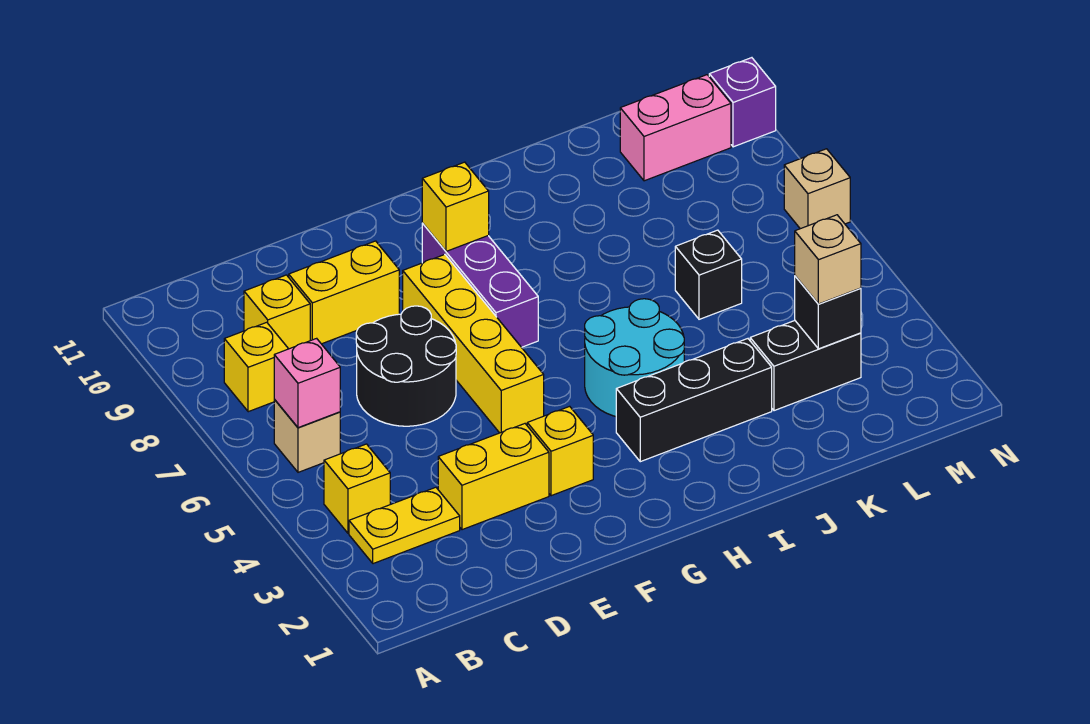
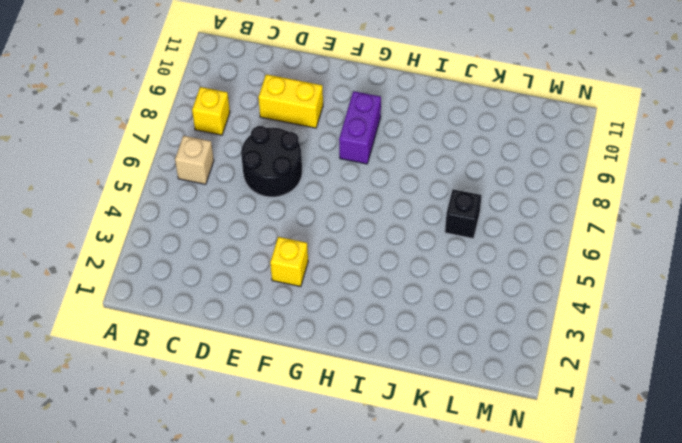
purple 1x2 brick [339,91,381,164] -> purple 1x3 brick [422,223,538,347]
none -> yellow 1x2 plate [349,487,460,564]
none -> yellow 1x1 brick [324,444,390,533]
none -> yellow 1x1 brick [244,275,310,349]

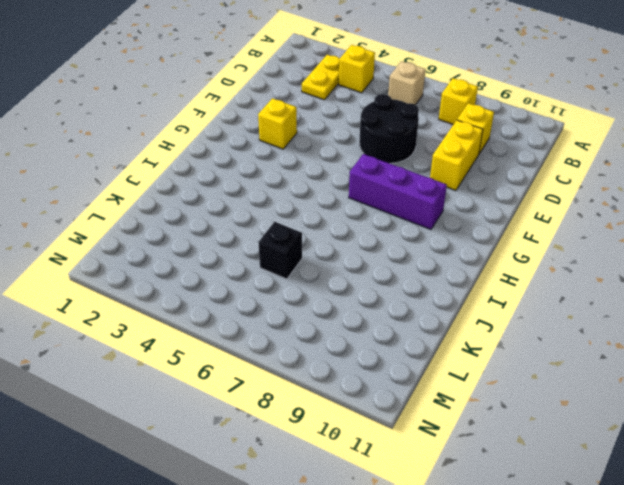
none -> yellow 1x2 brick [438,424,549,530]
none -> yellow 1x4 brick [403,255,544,433]
none -> black 1x3 brick [616,339,772,462]

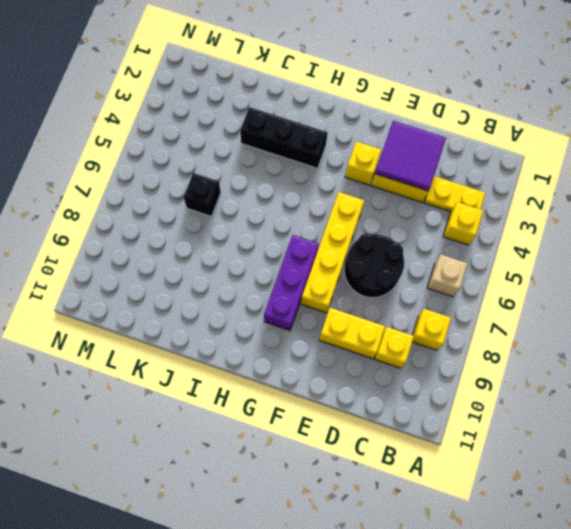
purple 2x2 tile [375,121,446,191] -> none
none -> cyan 2x2 round brick [585,299,684,416]
none -> black 1x2 brick [750,321,861,411]
none -> pink 1x2 brick [620,75,731,181]

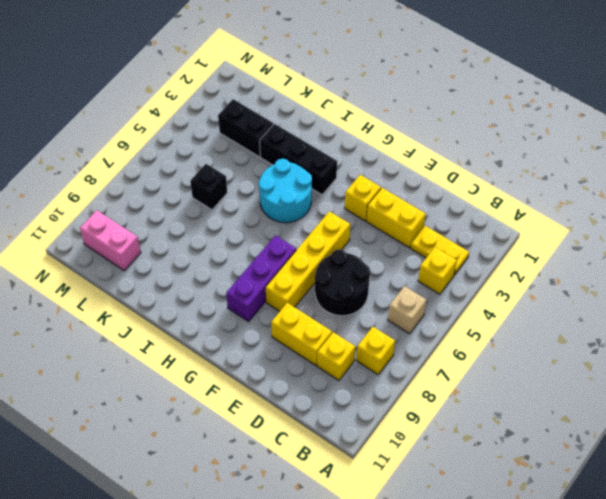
none -> tan 1x1 brick [784,149,850,229]
none -> purple 1x1 brick [709,58,776,147]
none -> pink 1x1 brick [274,338,340,428]

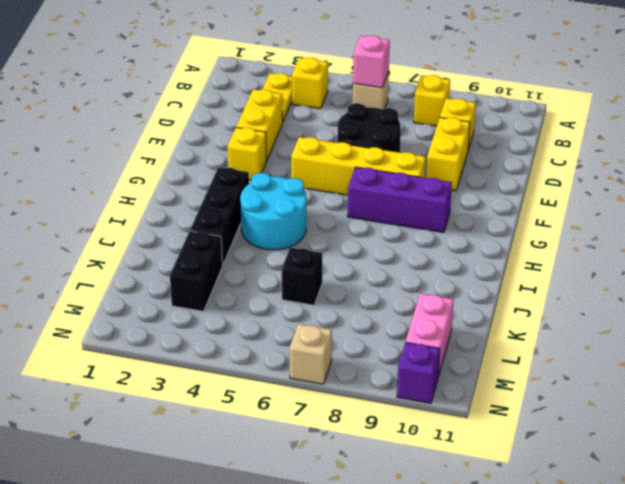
none -> yellow 1x1 brick [422,162,489,251]
none -> black 1x1 brick [795,276,861,349]
none -> tan 1x1 brick [795,215,861,304]

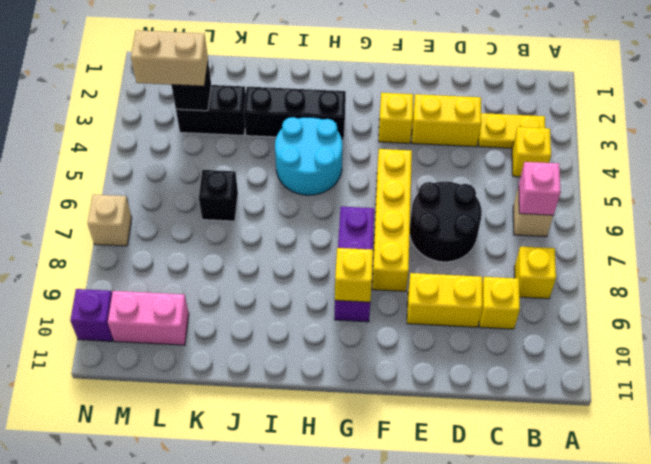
tan 1x2 brick [131,30,208,86] -> tan 1x1 brick [795,215,861,304]

